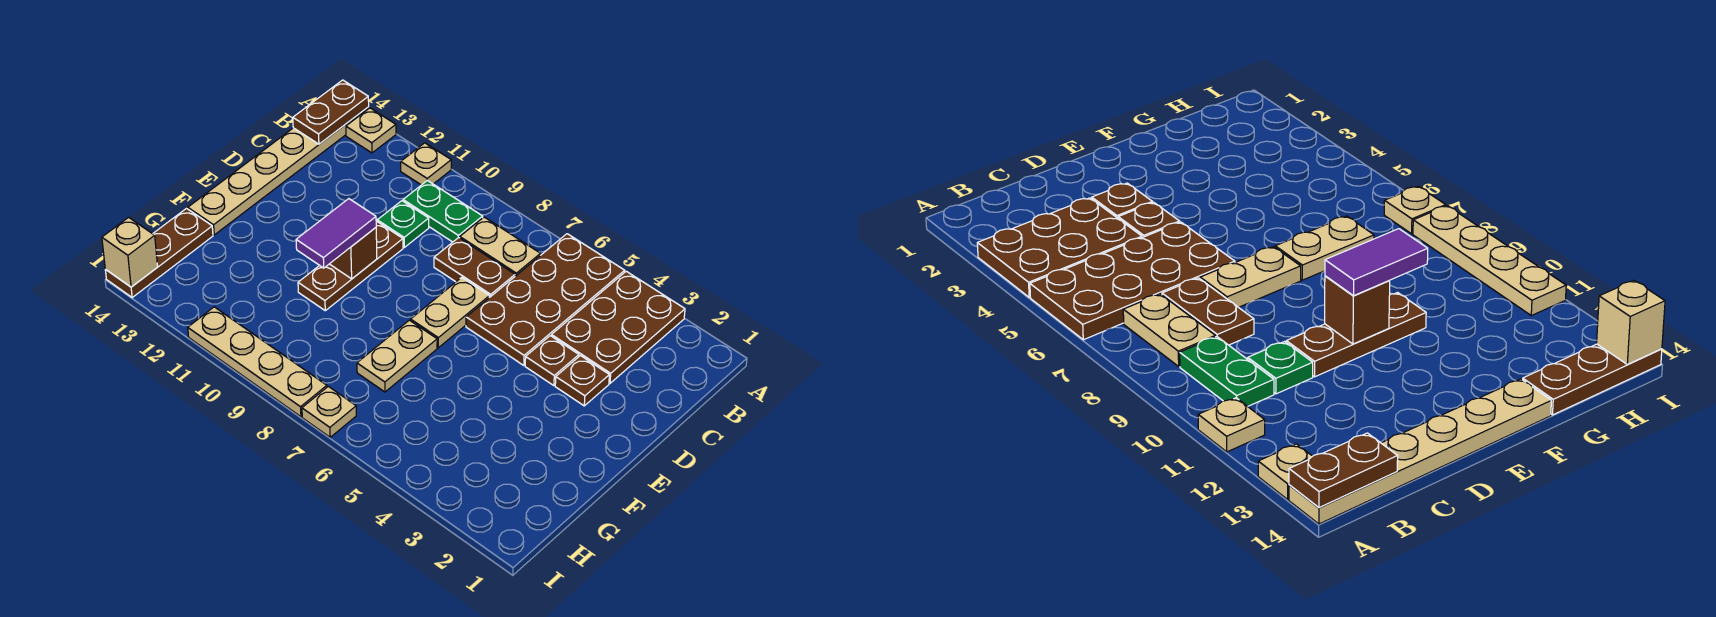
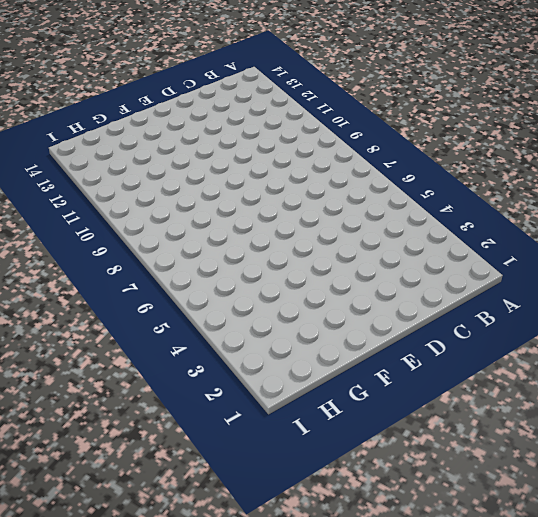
none -> brown 2x3 plate [551,271,685,383]
none -> brown 2x4 plate [466,234,625,365]
none -> tan 1x1 plate [401,143,451,185]

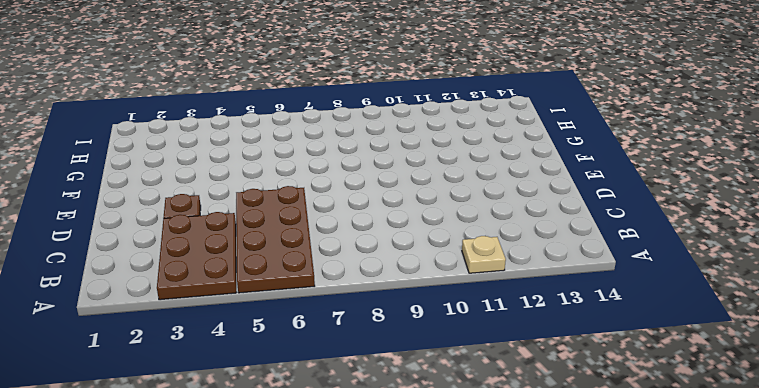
none -> tan 1x1 plate [346,108,396,153]
none -> tan 1x6 plate [188,107,369,235]
none -> tan 1x2 plate [460,217,541,276]

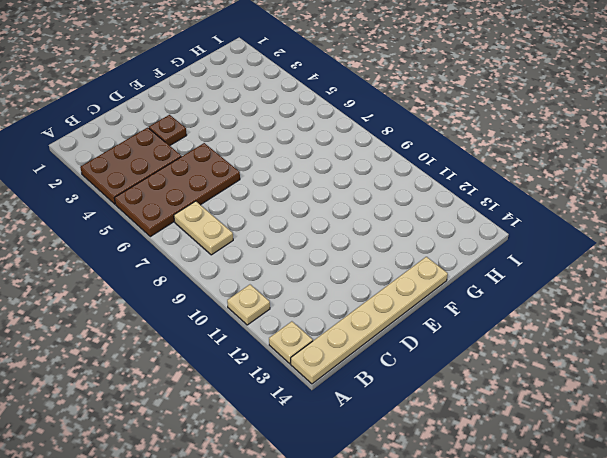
none -> green 1x2 plate [403,180,483,242]
none -> brown 1x2 plate [434,238,515,298]
none -> green 1x1 plate [377,201,429,247]

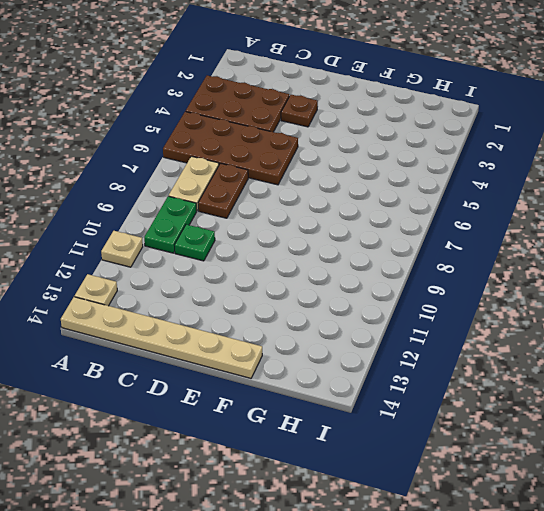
none -> brown 1x1 plate [525,336,579,386]
none -> tan 1x2 plate [411,277,489,348]
none -> brown 1x3 plate [298,221,403,311]

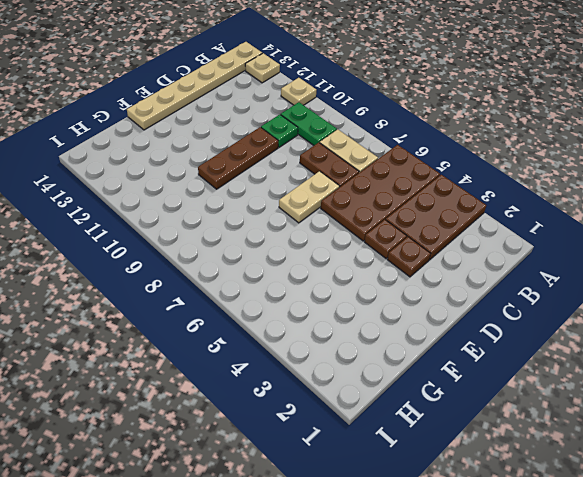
none -> tan 1x2 plate [357,320,437,392]
none -> brown 1x3 plate [105,209,213,297]
none -> tan 1x1 plate [302,386,356,437]

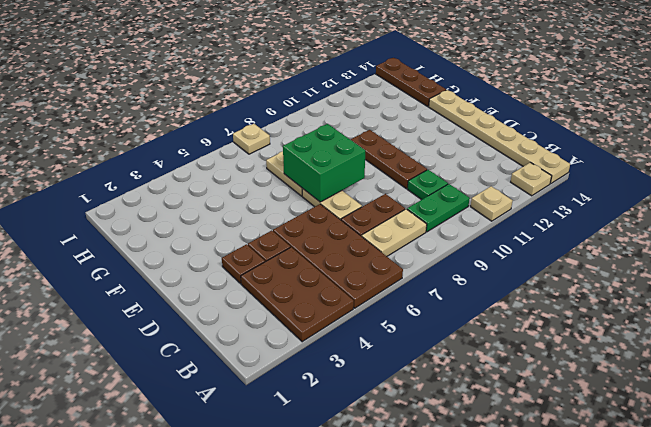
green 2x2 brick [283,124,365,202] -> none
none -> tan 1x4 plate [188,307,327,417]
none -> brown 1x2 plate [293,80,369,144]
none -> brown 1x1 brick [330,228,377,279]

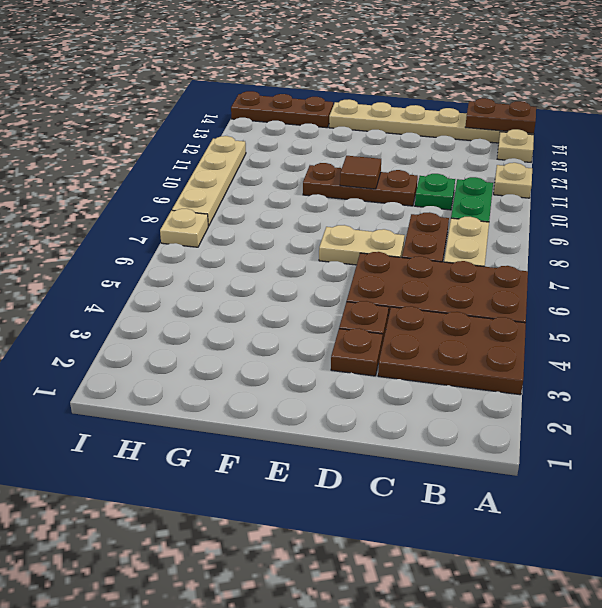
brown 1x1 tile [340,156,381,189] -> brown 1x1 brick [330,228,377,279]
none -> tan 1x2 plate [357,320,437,392]
none -> tan 1x1 brick [102,217,158,287]
none -> purple 1x2 tile [296,199,376,268]

